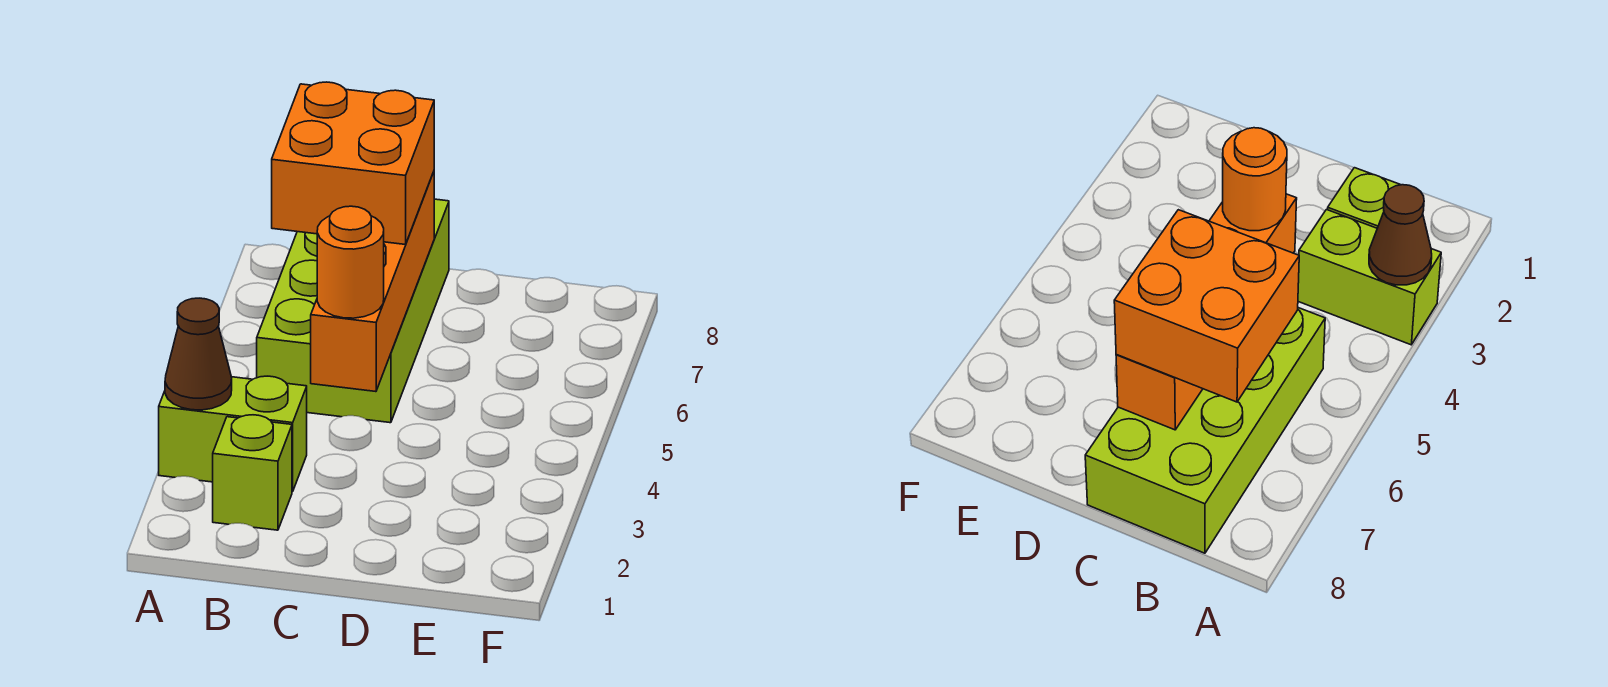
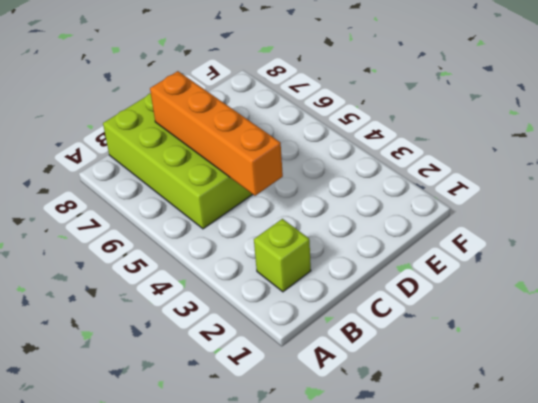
none -> lime 1x2 brick [159,376,307,492]
none -> brown 1x1 cone [165,298,232,410]

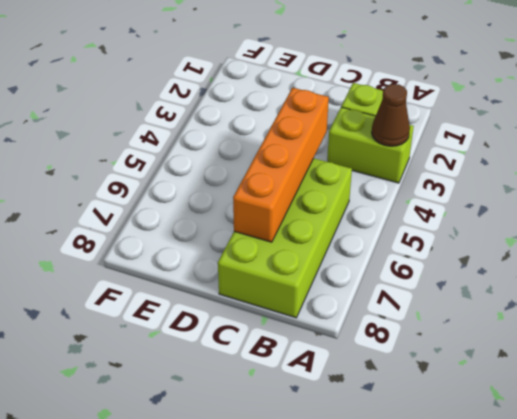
none -> orange 2x2 brick [272,82,434,244]
none -> orange 1x1 round brick [317,206,384,318]

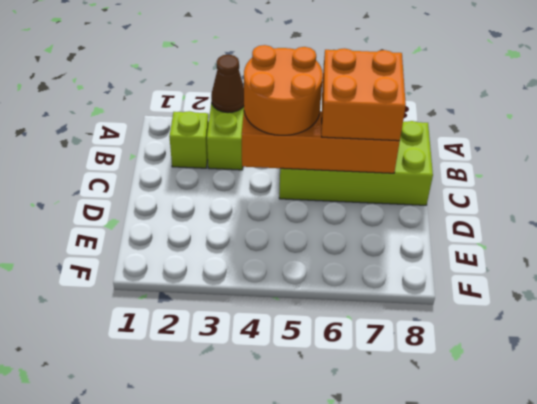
orange 2x2 round brick [244,45,323,135] -> orange 1x1 round brick [317,206,384,318]

